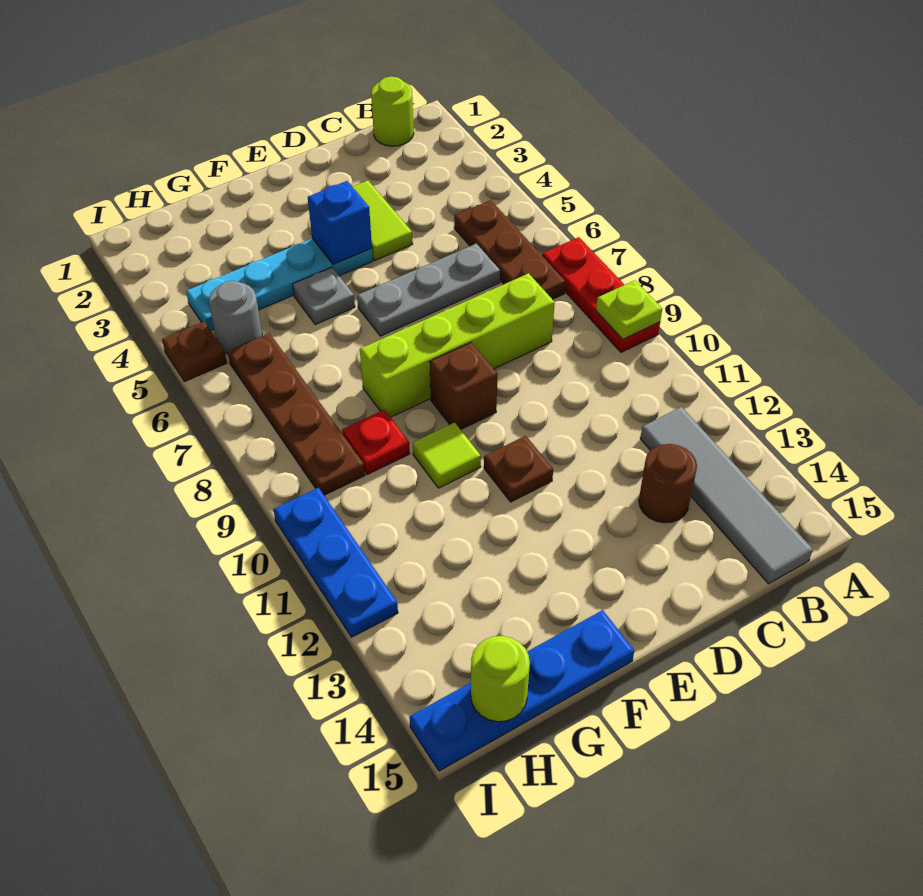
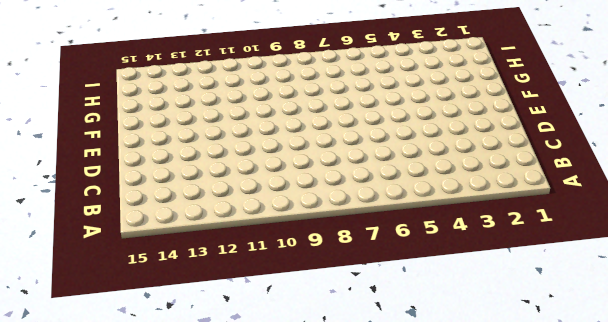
none -> red 1x3 plate [542,237,660,352]
none -> lime 1x1 round brick [371,77,414,146]
none -> brown 1x3 plate [454,200,566,299]

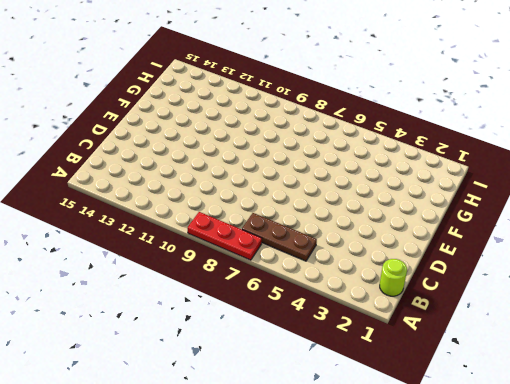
none -> grey 1x4 tile [640,407,813,584]
none -> grey 1x3 plate [357,244,500,336]
none -> lime 1x4 brick [360,273,555,417]

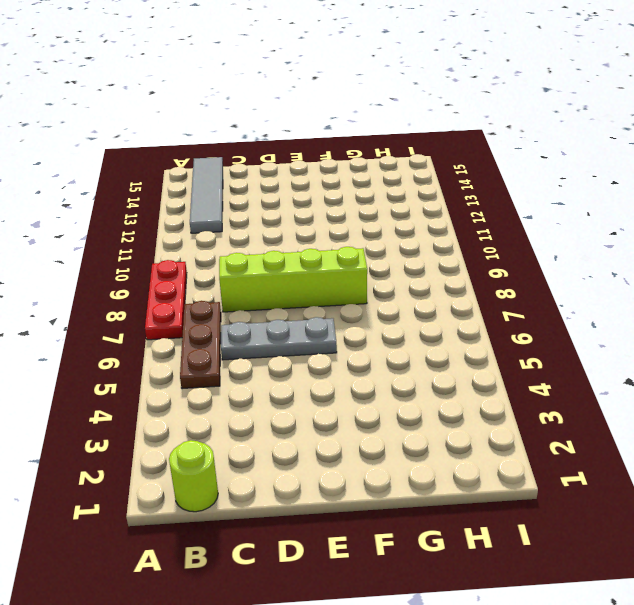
none -> brown 1x1 round brick [639,444,697,523]
none -> lime 1x2 tile [353,181,413,260]
none -> cyan 1x4 plate [186,238,373,330]

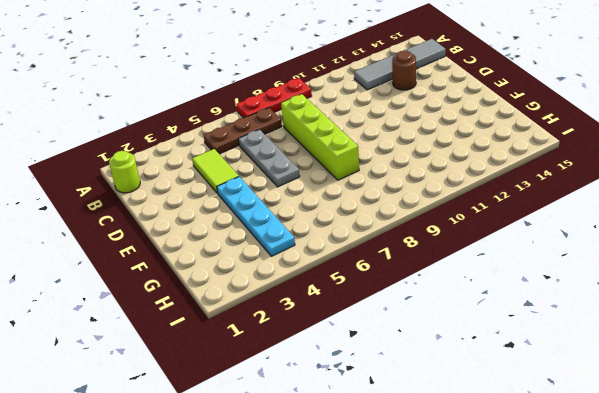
lime 1x2 tile [192,149,239,193] -> lime 1x2 tile turned to [353,181,413,260]
none -> brown 1x1 brick [430,342,497,430]
none -> brown 1x1 plate [484,436,553,502]
none -> grey 1x1 plate [293,267,355,324]

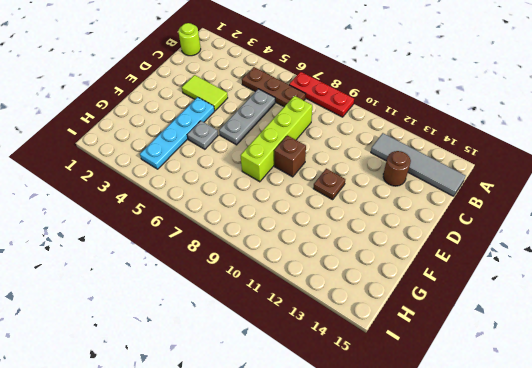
none -> lime 1x1 tile [413,423,481,488]
none -> blue 1x4 plate [409,610,634,771]
none -> red 1x1 plate [342,410,410,475]

